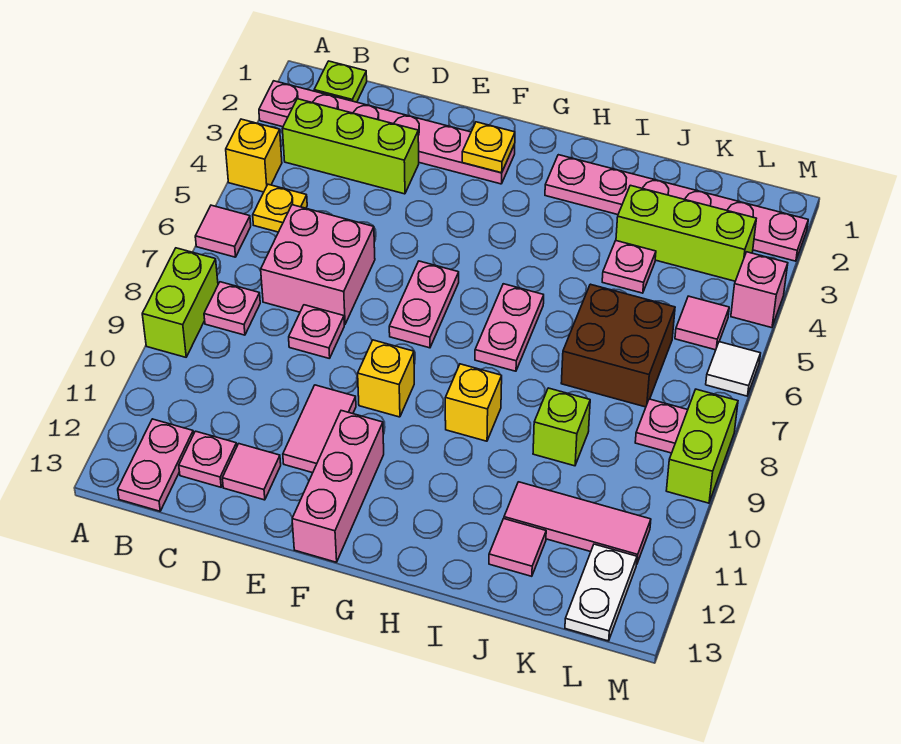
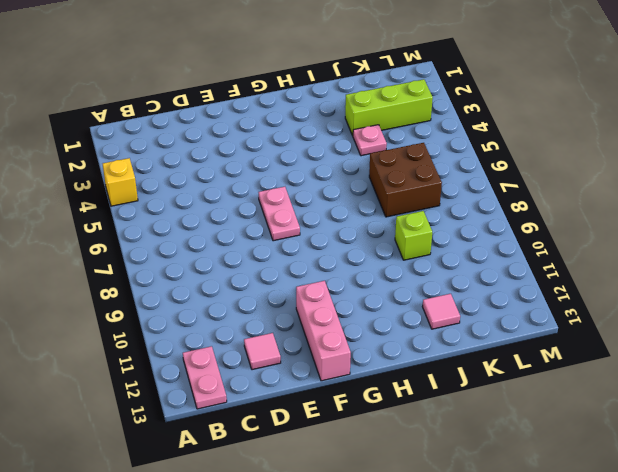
none -> pink 1x6 plate [259,81,515,184]
none -> pink 1x1 tile [195,205,251,257]
none -> lime 1x2 brick [142,248,218,357]
none -> lime 1x1 plate [314,61,367,102]

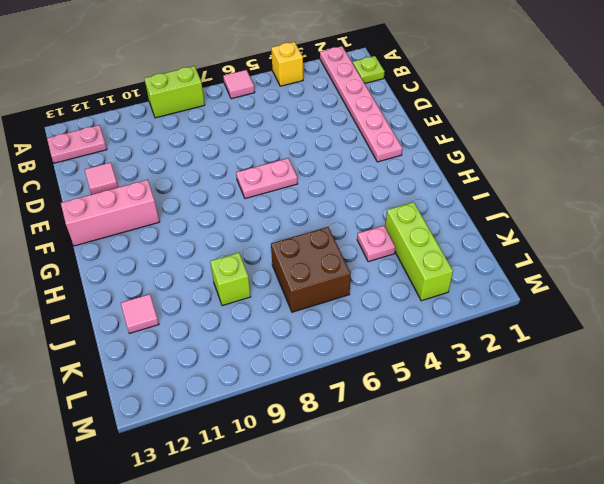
none -> lime 1x3 brick [282,99,419,194]
none -> yellow 1x1 plate [253,184,307,232]
none -> pink 1x1 plate [204,282,260,335]
none -> pink 2x2 brick [261,205,375,325]

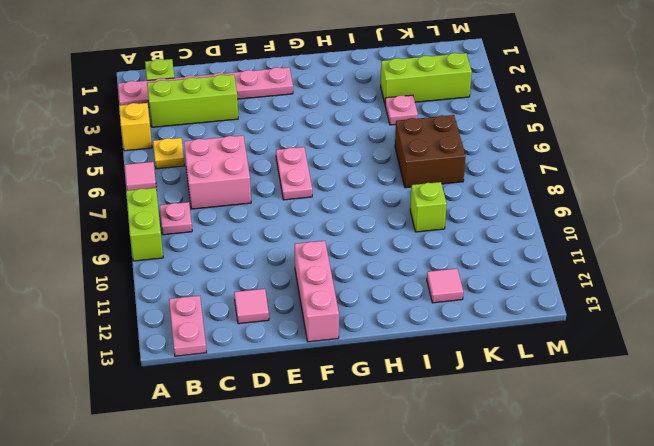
none -> pink 1x1 plate [179,431,237,487]
none -> pink 1x1 plate [289,305,344,359]
none -> pink 1x2 tile [283,385,356,473]
none -> yellow 1x1 brick [358,340,414,417]

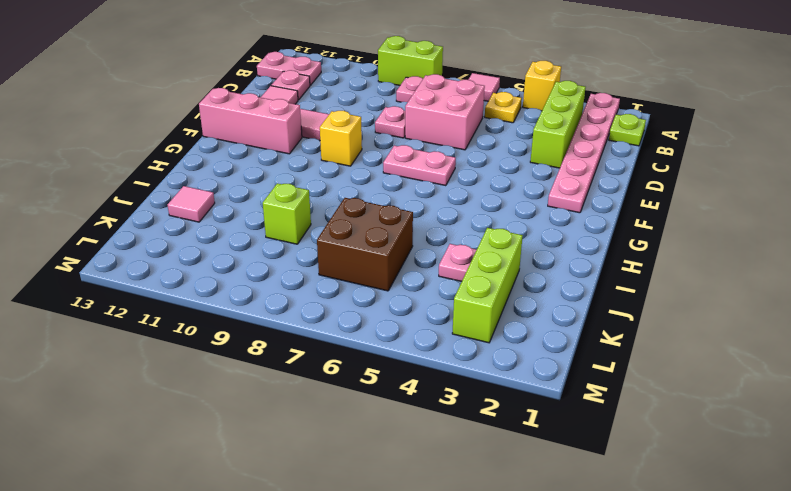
none -> pink 1x6 plate [545,155,808,261]
none -> pink 1x2 plate [475,284,544,371]
none -> yellow 1x1 brick [445,364,502,441]
none -> pink 1x3 tile [504,482,651,565]

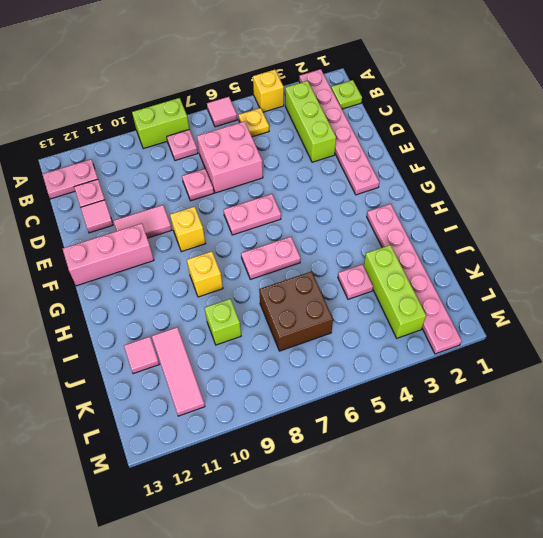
none -> pink 1x1 tile [675,296,729,350]
none -> pink 1x1 plate [635,399,688,453]
none -> white 1x2 plate [565,544,637,641]
none -> pink 1x1 brick [731,252,788,328]

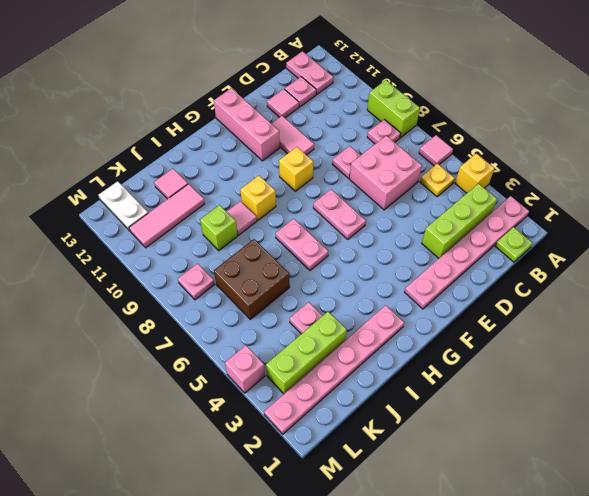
pink 1x1 tile [227,201,257,235] -> pink 1x1 tile moved to [675,296,729,350]
none -> white 1x1 tile [706,342,761,396]
none -> lime 1x2 brick [666,389,738,503]
none -> yellow 1x1 plate [462,122,515,173]

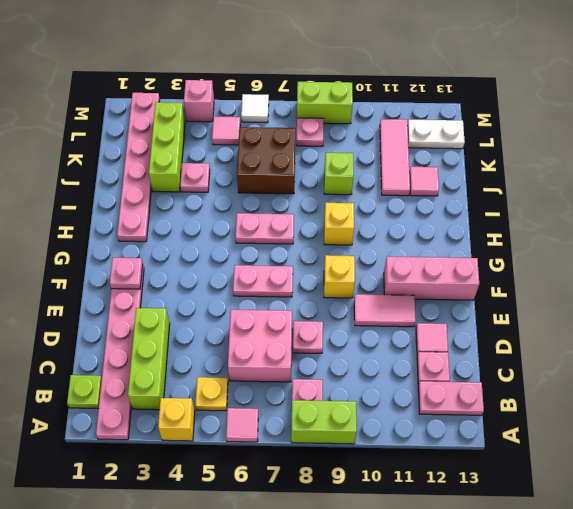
pink 1x1 plate [110,258,143,289] -> yellow 1x1 plate [462,122,515,173]

